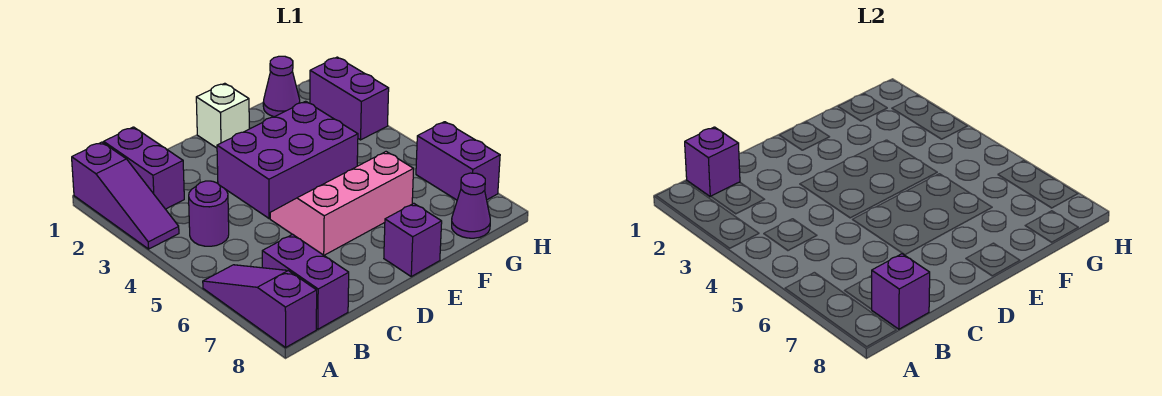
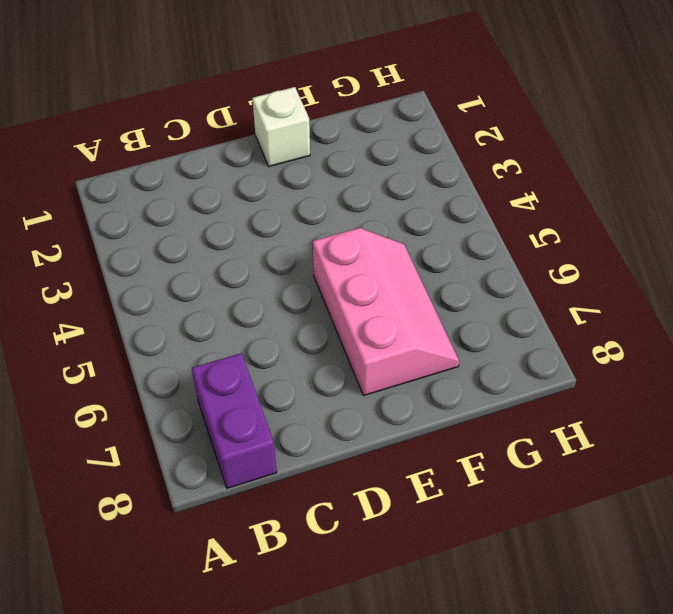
pink 2x3 slope [313,228,459,396] -> pink 2x3 slope turned to [270,152,414,255]
none -> purple 1x3 slope [72,142,179,249]
none -> purple 1x3 slope [203,265,317,347]
none -> purple 1x2 brick [104,127,184,209]

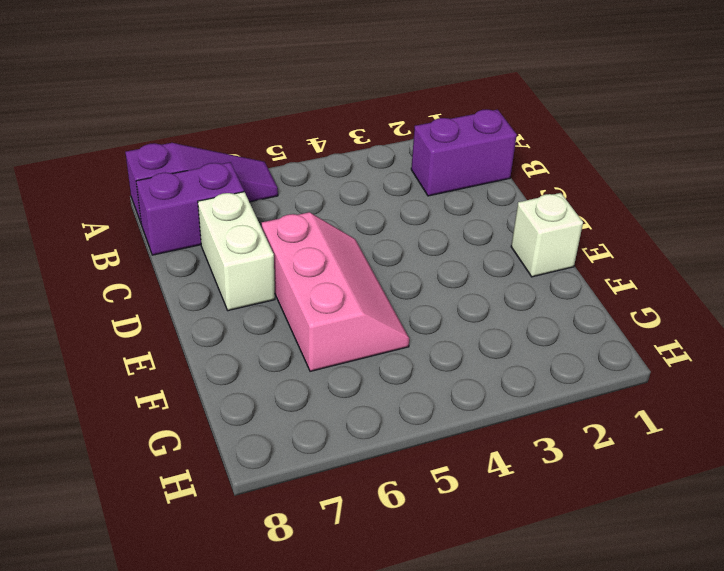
white 1x2 brick [198,192,275,311] -> none
none -> purple 1x3 slope [72,142,179,249]
none -> purple 1x1 round brick [189,181,229,246]
none -> purple 2x3 brick [217,101,358,219]

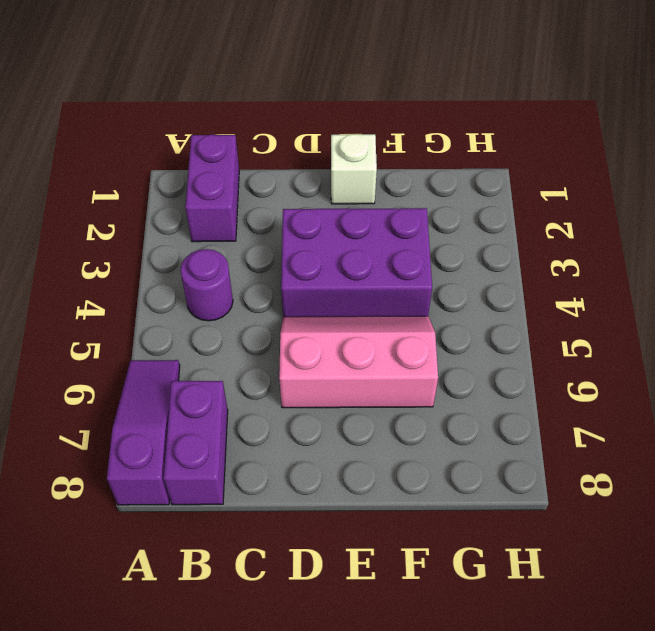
none -> purple 1x3 slope [72,142,179,249]
none -> purple 1x1 brick [384,203,442,276]
none -> purple 1x1 cone [263,56,300,117]

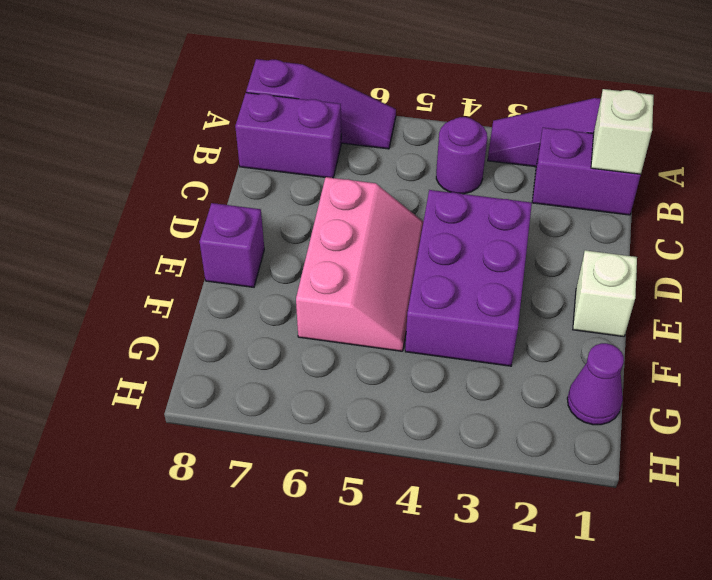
white 1x1 brick [591,89,654,175] -> purple 1x1 brick [685,127,740,197]
none -> purple 1x1 cone [452,173,490,238]
none -> purple 1x2 brick [310,57,389,140]
none -> purple 1x2 brick [416,122,500,200]

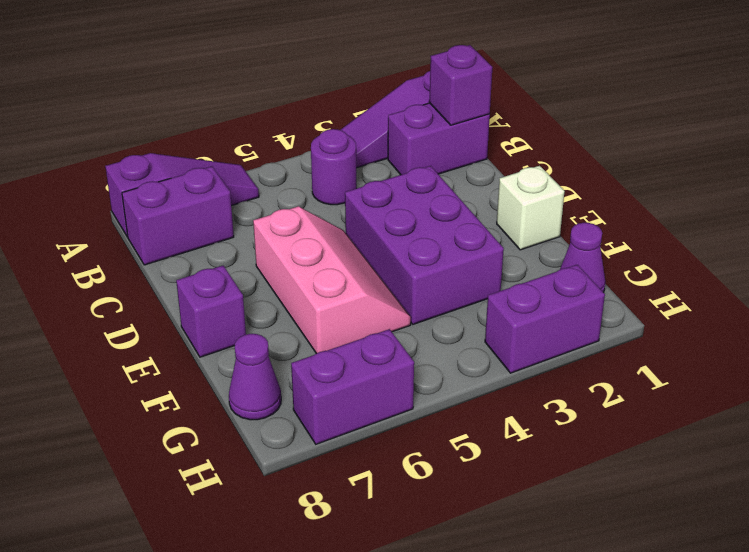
none -> purple 1x1 brick [871,254,930,329]

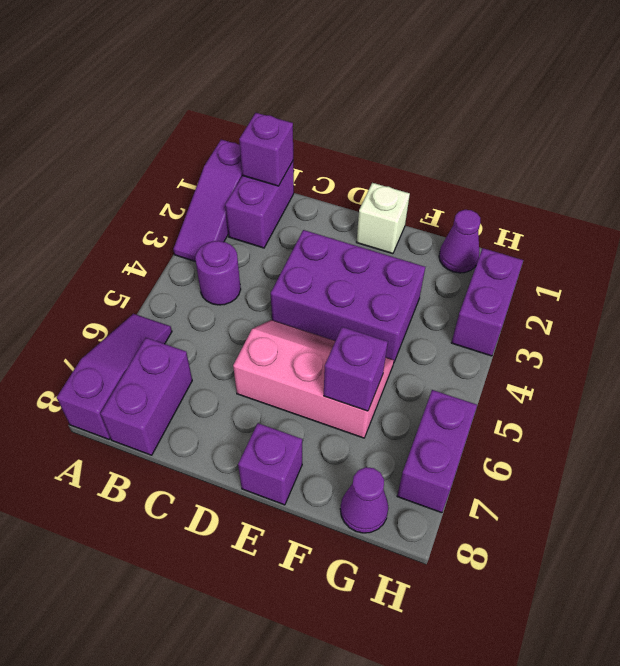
purple 1x1 brick [324,327,388,411] -> purple 1x1 brick moved to [871,254,930,329]

